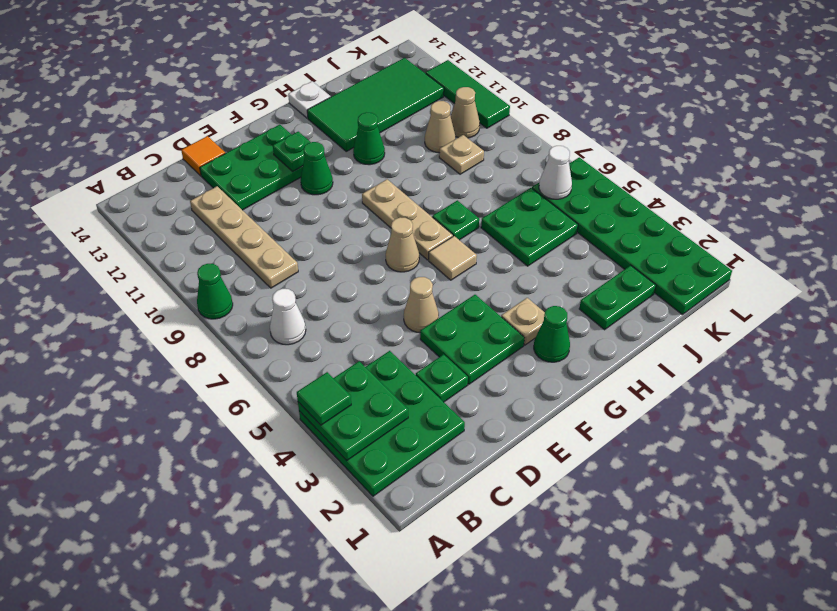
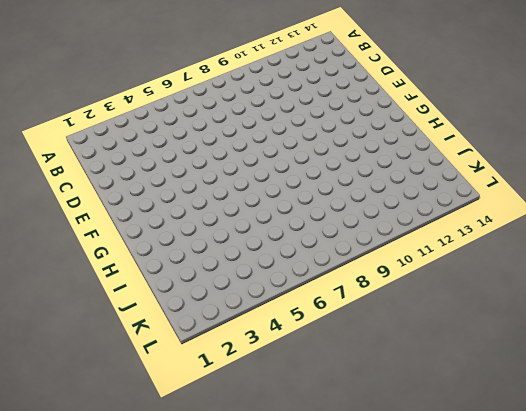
none -> green 3x3 plate [299,351,465,496]
none -> green 1x1 cone [197,264,233,319]
none -> white 1x1 cone [270,289,306,345]
none -> tan 1x4 plate [190,186,298,288]

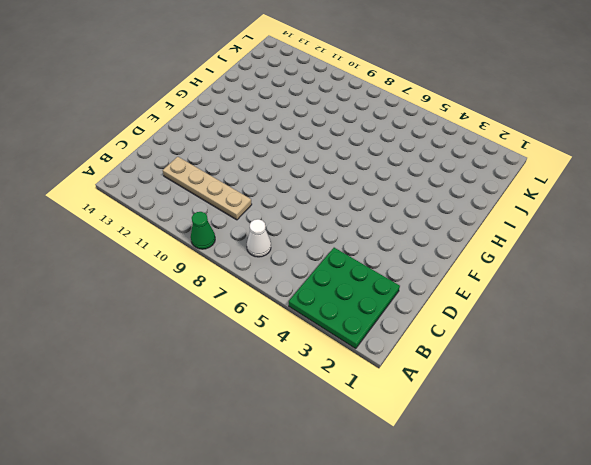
none -> green 1x1 plate [416,354,468,402]
none -> green 2x3 plate [200,125,303,210]
none -> orange 1x1 tile [181,136,225,176]
none -> green 2x2 plate [420,295,524,384]

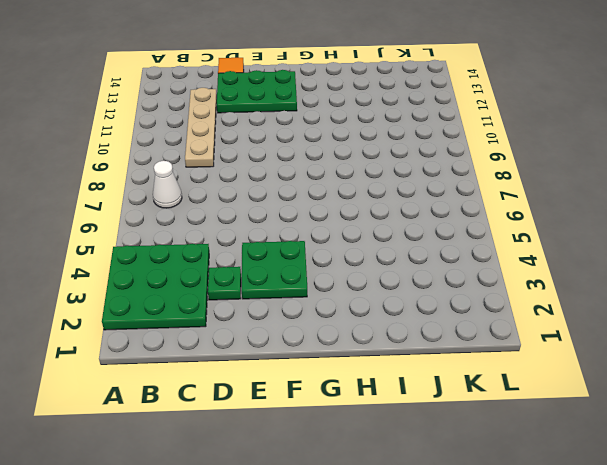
none -> green 1x1 cone [197,264,233,319]
none -> tan 1x1 cone [404,277,439,333]
none -> tan 1x1 cone [386,217,419,272]
none -> green 1x1 cone [301,142,333,195]

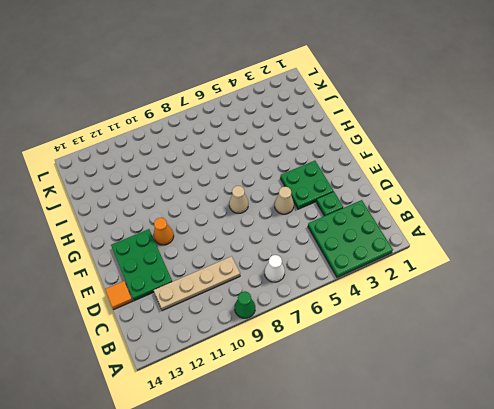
orange 1x1 cone [154,218,174,245] -> green 1x1 cone [301,142,333,195]
none -> green 1x1 cone [534,306,570,362]
none -> tan 1x1 plate [501,298,545,345]
none -> tan 1x1 tile [429,236,477,280]
none -> tan 1x3 plate [362,179,453,260]

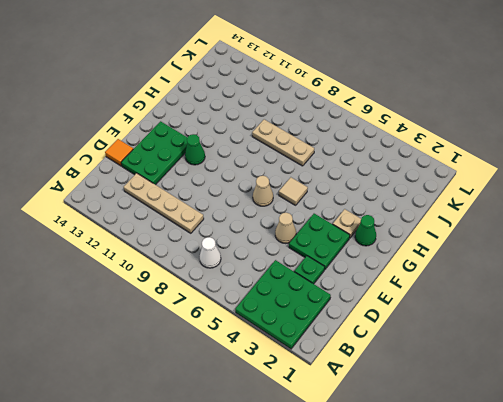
tan 1x3 plate [252,119,314,166] -> tan 1x3 plate moved to [362,179,453,260]
none -> green 1x1 cone [197,264,233,319]
none -> green 1x1 plate [432,200,479,240]
none -> green 1x1 cone [353,113,385,165]
none -> green 2x4 tile [307,58,444,151]

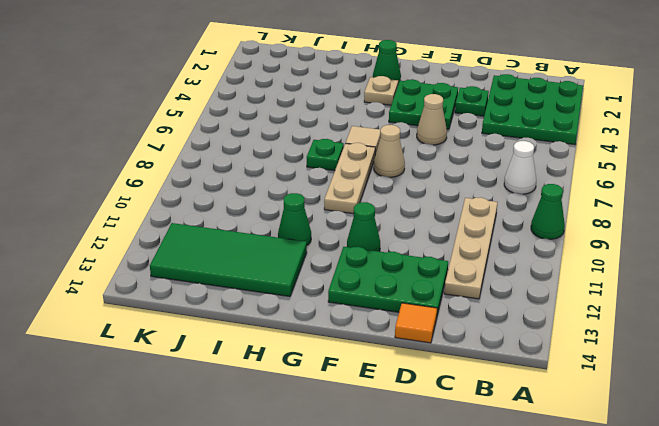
none -> white 1x1 plate [288,81,331,118]
none -> green 1x2 plate [579,265,656,330]
none -> green 2x2 plate [481,188,578,266]
none -> tan 1x1 plate [439,135,484,174]

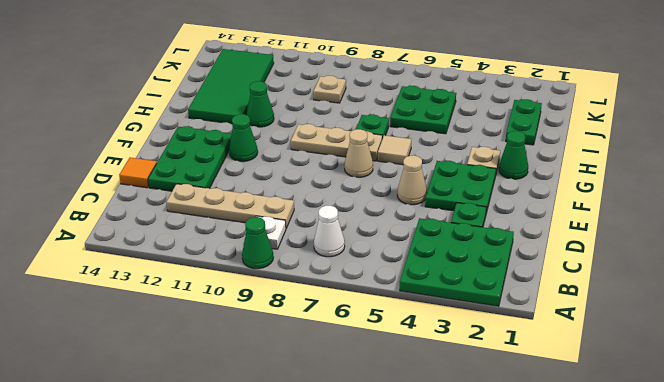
white 1x1 plate [256,216,286,249] -> white 1x1 plate moved to [288,81,331,118]
none -> tan 1x1 cone [425,101,456,153]
none -> green 2x6 plate [532,157,732,314]
none -> tan 1x1 cone [451,87,480,138]
none -> green 1x3 tile [426,60,510,128]

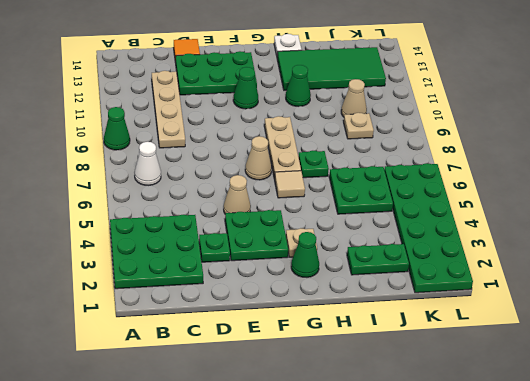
none -> tan 1x1 cone [451,87,480,138]
none -> green 1x3 tile [426,60,510,128]
none -> green 2x2 plate [298,361,408,460]
none -> green 1x1 plate [273,132,311,171]

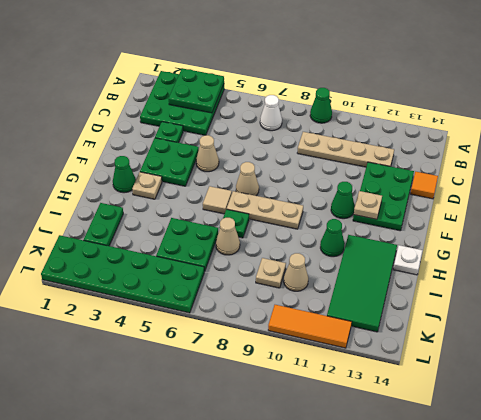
tan 1x1 plate [354,191,382,219] -> green 1x1 plate [273,132,311,171]
tan 1x1 cone [216,218,240,255] -> tan 1x1 cone moved to [451,87,480,138]
orange 1x3 tile [268,305,352,348] -> green 1x3 tile [426,60,510,128]
none -> white 1x1 cone [539,146,572,199]
none -> green 1x1 tile [297,372,351,425]

